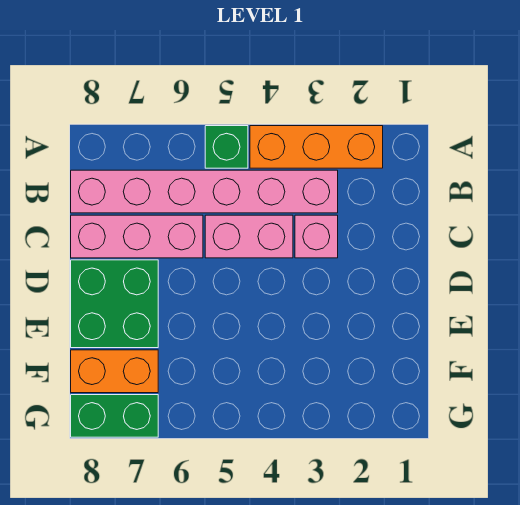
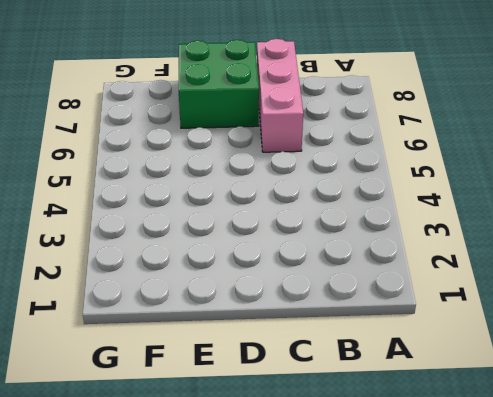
none -> orange 1x3 brick [250,126,383,168]
none -> green 1x1 brick [205,126,248,168]

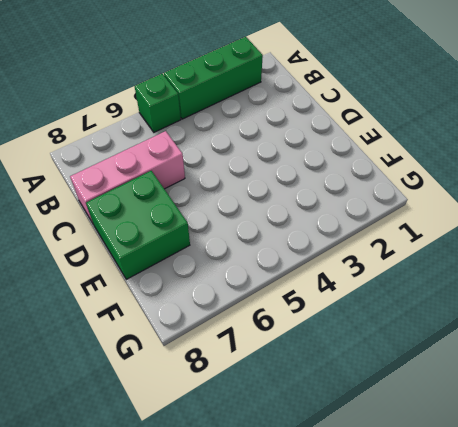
green 1x3 brick [164,37,263,119] -> orange 1x3 brick [250,126,383,168]
none -> pink 1x6 brick [71,170,338,213]
none -> pink 1x1 brick [295,215,338,258]

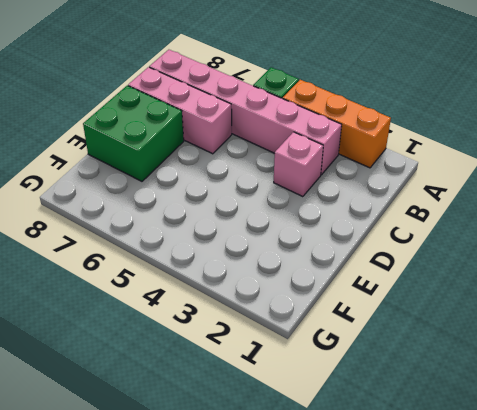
none -> pink 1x2 brick [205,215,293,258]
none -> orange 1x2 brick [71,350,158,393]

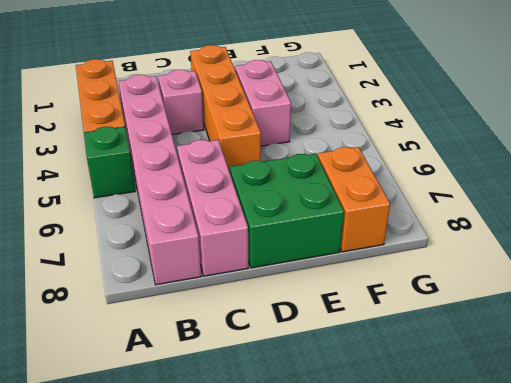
orange 1x4 brick [190,45,261,172] -> none
pink 1x2 brick [235,60,291,146] -> pink 1x2 brick moved to [205,215,293,258]
none -> green 1x2 brick [71,395,158,437]

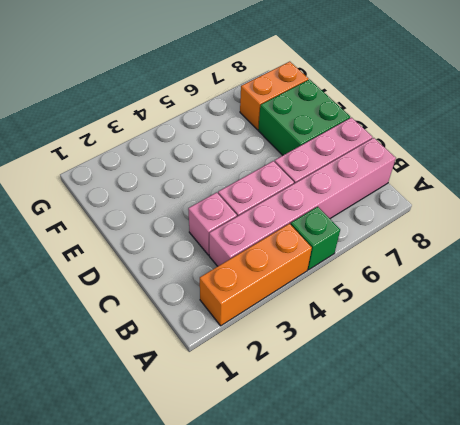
none -> green 1x2 brick [71,395,158,437]

